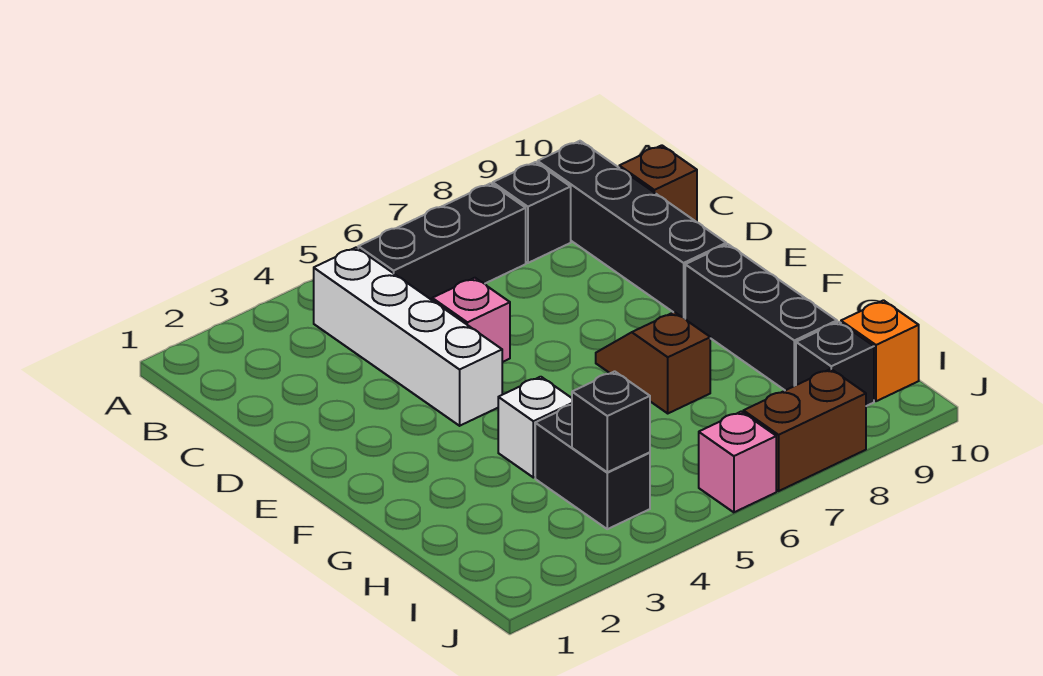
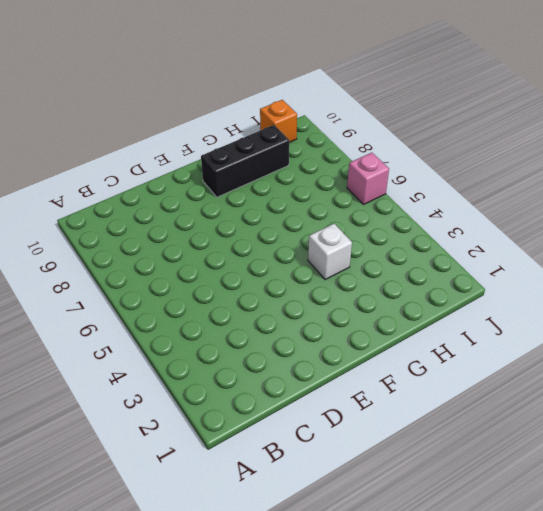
none -> white 1x4 brick [314,247,502,426]
none -> black 1x3 brick [358,183,526,300]
none -> black 1x1 brick [493,162,571,263]

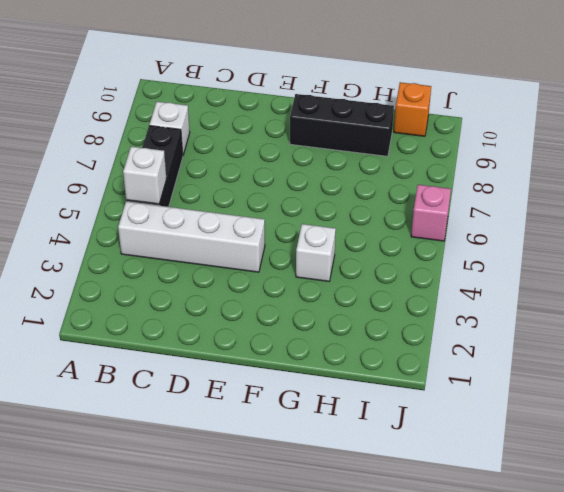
white 1x1 brick [123,147,166,204] -> none
white 1x1 brick [149,102,190,155] -> black 1x1 brick [493,162,571,263]
none -> black 1x4 brick [538,141,726,318]
none -> brown 1x1 brick [619,145,697,222]
none -> pink 1x1 brick [432,278,510,362]

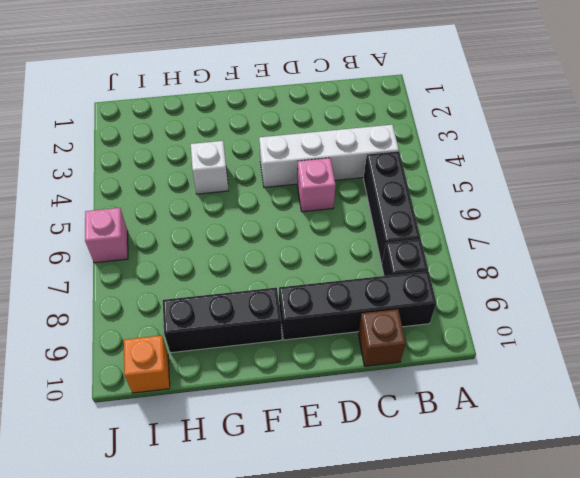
none -> brown 1x2 slope [596,312,710,413]
none -> black 1x2 brick [535,405,650,529]
none -> black 1x1 brick [796,322,874,406]

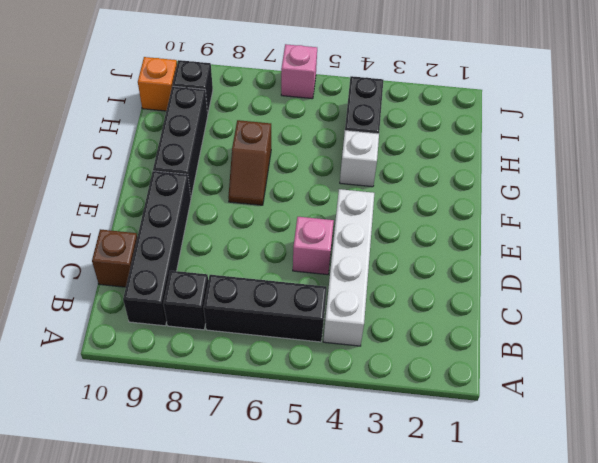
none -> brown 1x2 brick [743,369,866,491]
none -> black 1x1 brick [572,371,650,472]

